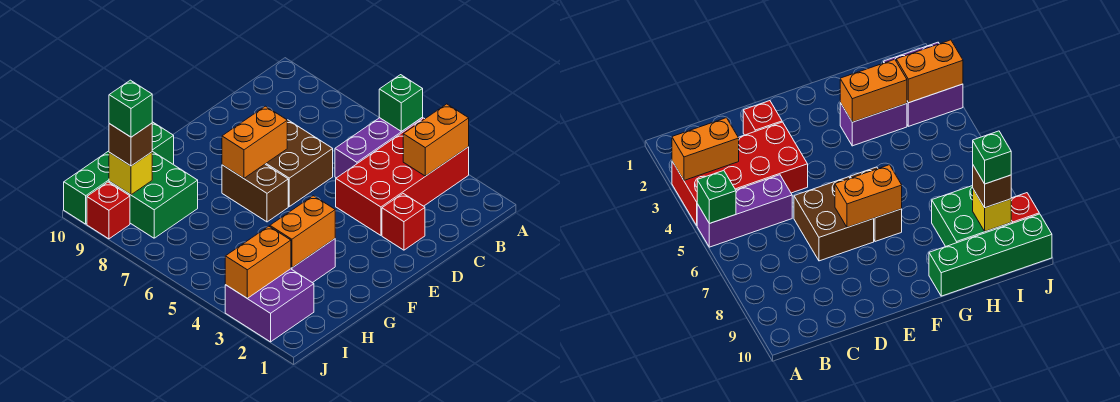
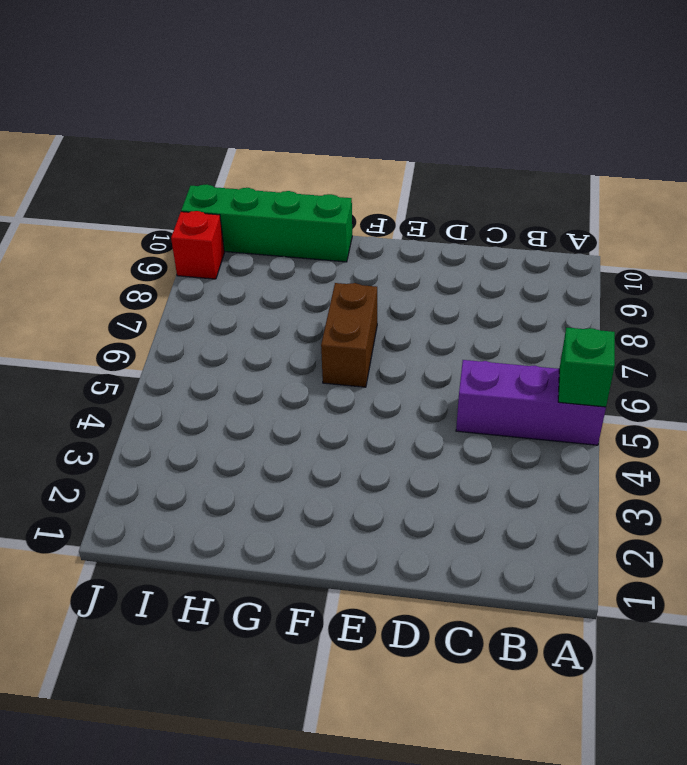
none -> red 2x4 brick [336,118,469,235]
none -> red 1x1 brick [382,194,425,250]
none -> brown 2x2 brick [266,120,333,206]

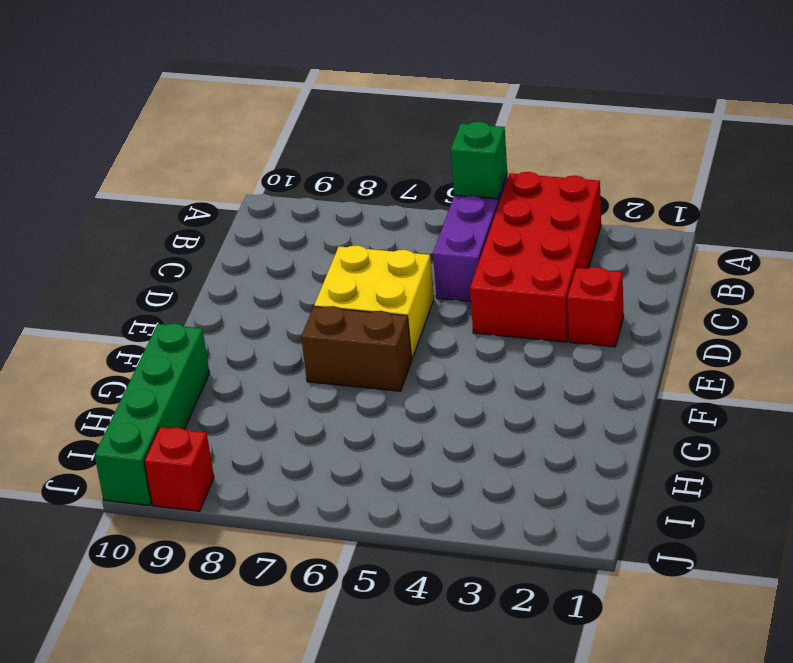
yellow 2x2 brick [314,245,434,359] -> brown 2x2 brick [266,120,333,206]
none -> purple 1x2 brick [291,239,335,283]
none -> green 2x2 brick [109,151,198,238]
none -> purple 2x2 brick [225,269,314,342]

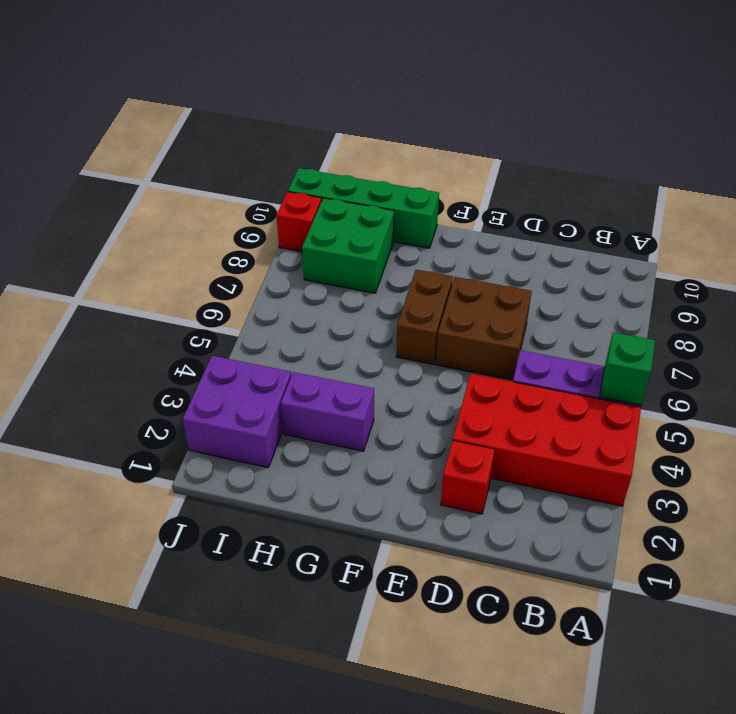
none -> orange 1x2 brick [403,104,469,176]
none -> orange 1x2 brick [222,106,287,178]
none -> orange 1x2 brick [270,196,335,268]

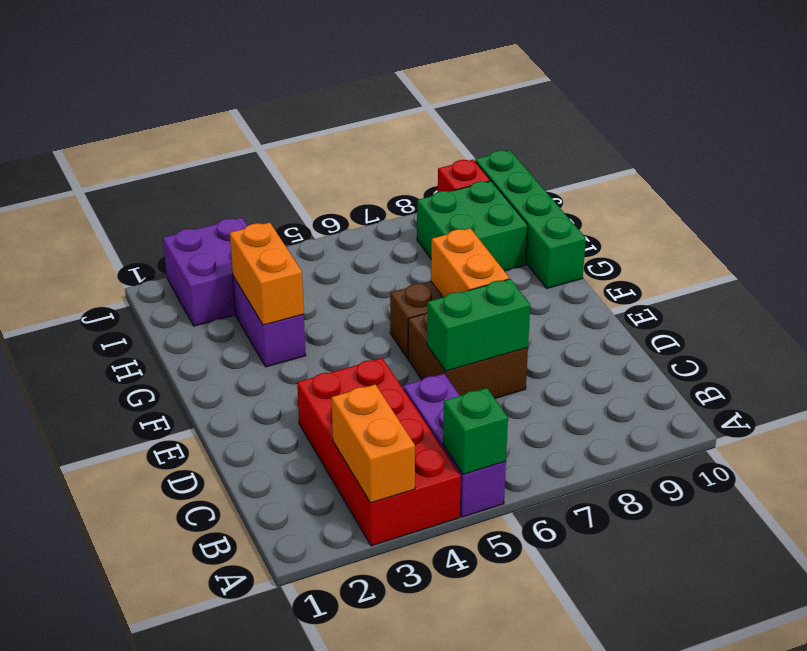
green 1x2 brick [427,279,530,371] -> none
none -> red 1x1 brick [382,194,425,250]
none -> orange 1x2 brick [225,226,291,298]
none -> yellow 1x1 brick [109,152,152,195]

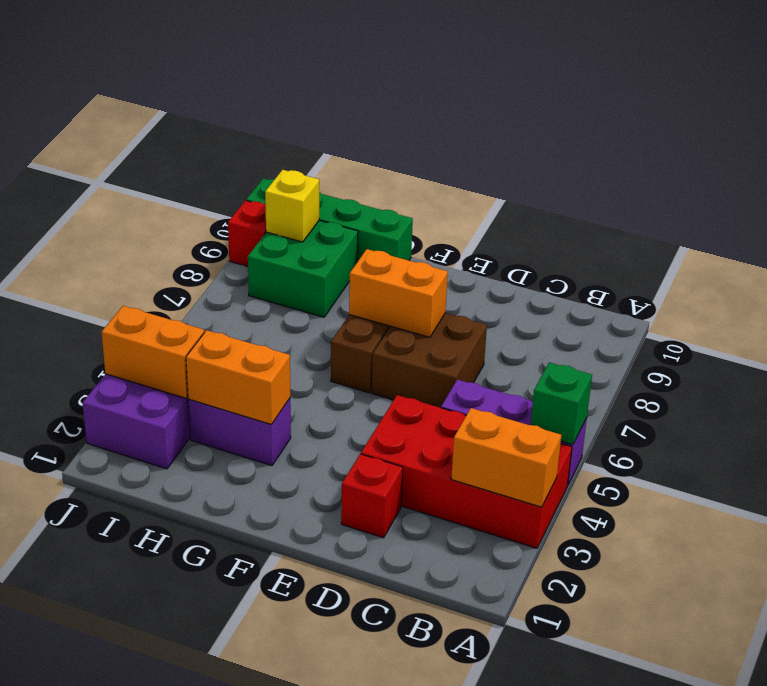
none -> brown 1x1 brick [109,123,152,166]
none -> green 1x1 brick [109,80,152,137]

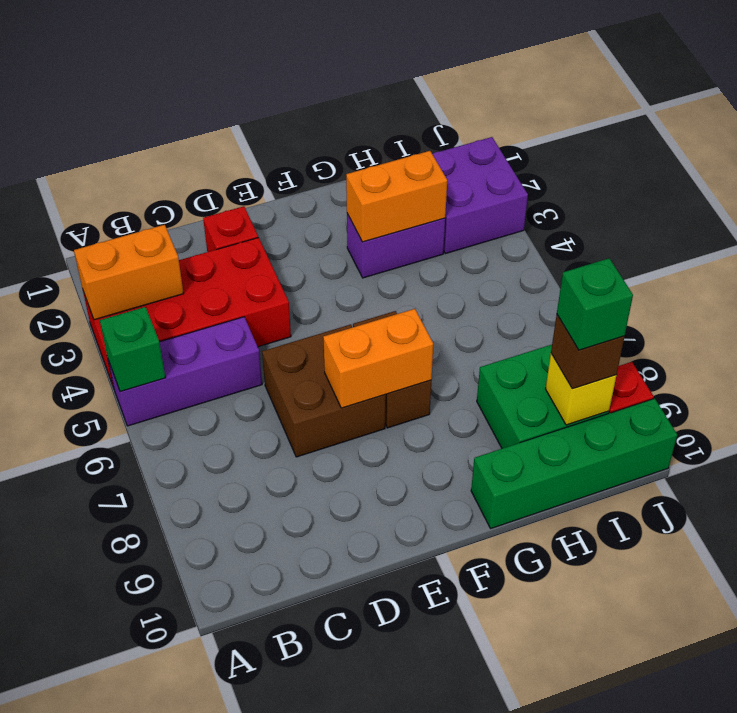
none -> orange 1x2 brick [225,226,291,298]

